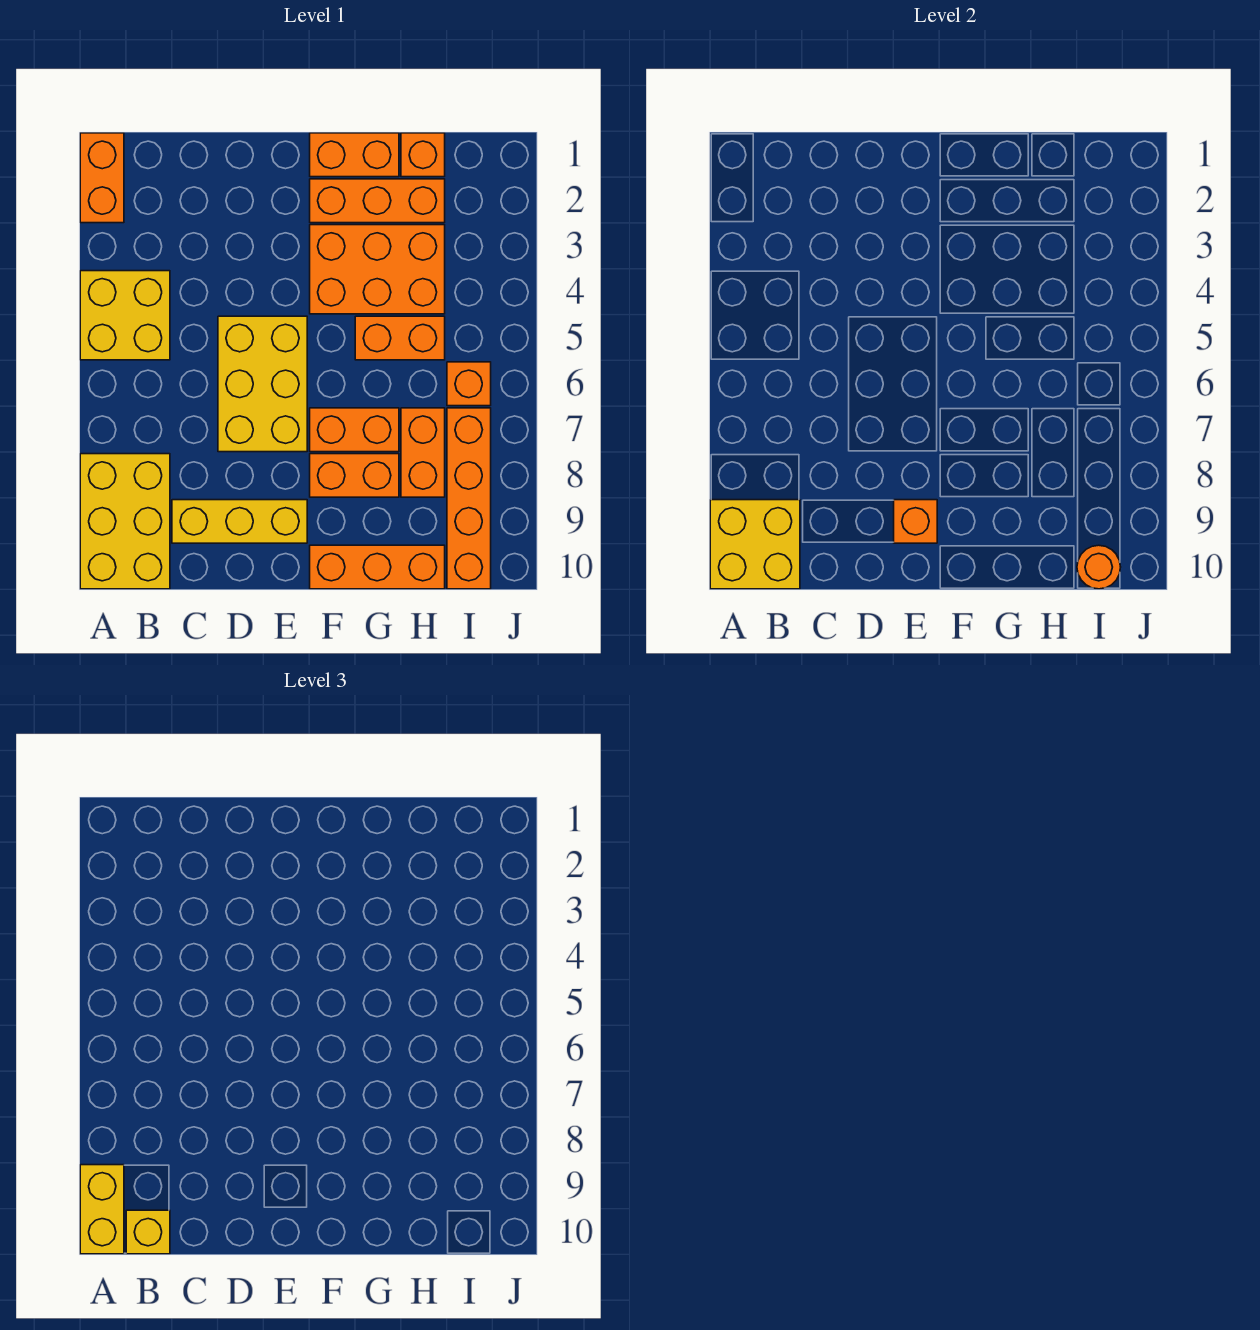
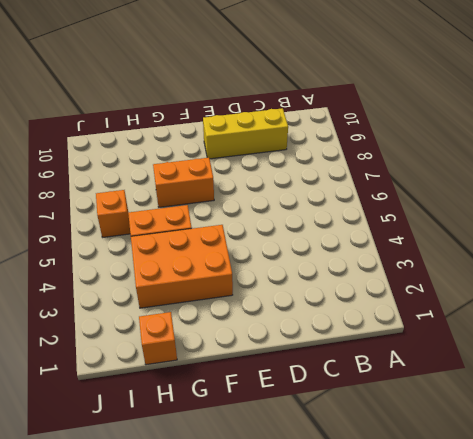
none -> orange 1x2 brick [80,133,124,223]
none -> yellow 2x2 brick [80,271,170,360]
none -> yellow 2x3 brick [80,454,170,589]

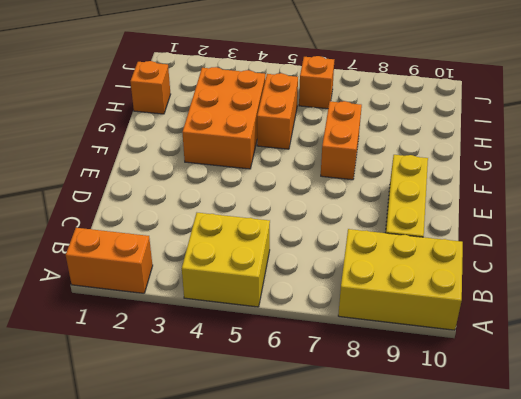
none -> yellow 2x3 brick [218,316,307,452]
none -> orange 1x2 brick [310,133,399,177]
none -> orange 1x3 brick [310,179,445,223]

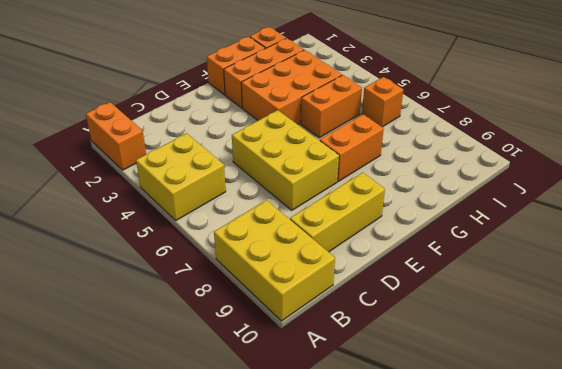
none -> orange 1x2 brick [310,454,399,497]
none -> orange 1x3 brick [310,545,445,589]
none -> orange 1x2 brick [401,408,445,497]

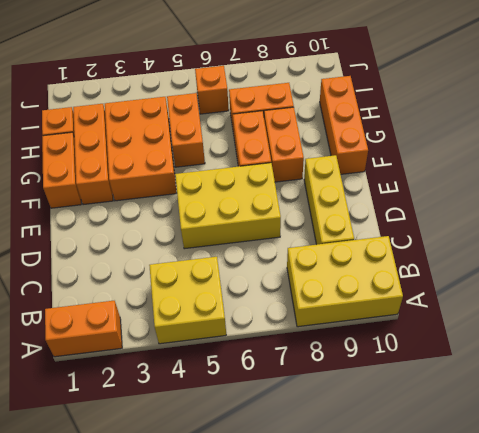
none -> orange 1x4 brick [447,408,491,589]
none -> yellow 2x2 brick [710,500,800,589]
none -> orange 1x1 brick [894,500,937,543]

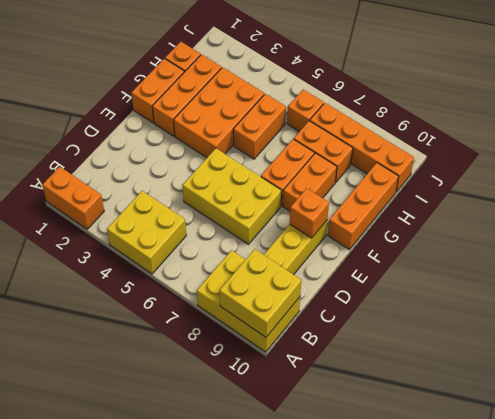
none -> orange 1x1 round brick [1077,545,1121,589]
none -> yellow 1x2 brick [80,1165,124,1254]
none -> yellow 1x1 brick [126,1210,170,1254]

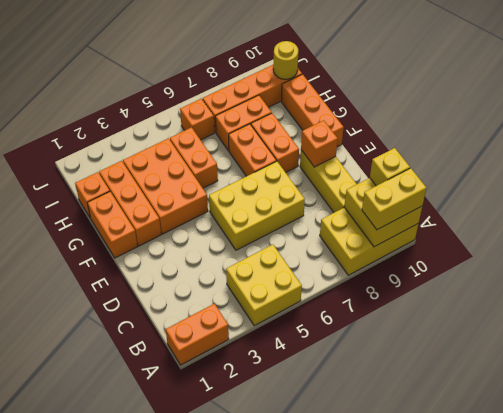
yellow 1x1 round brick [273,41,298,79] -> orange 1x1 round brick [1077,545,1121,589]

